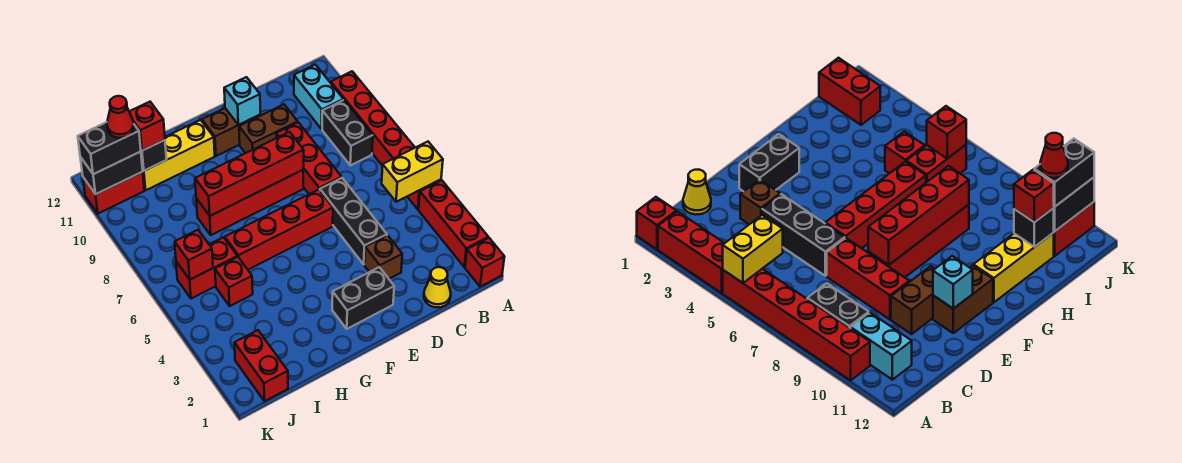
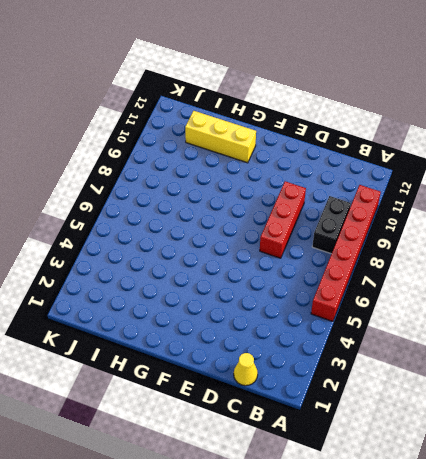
none -> red 1x1 brick [465,238,504,287]
none -> red 1x3 brick [419,180,488,267]
none -> cyan 1x2 brick [294,65,343,129]

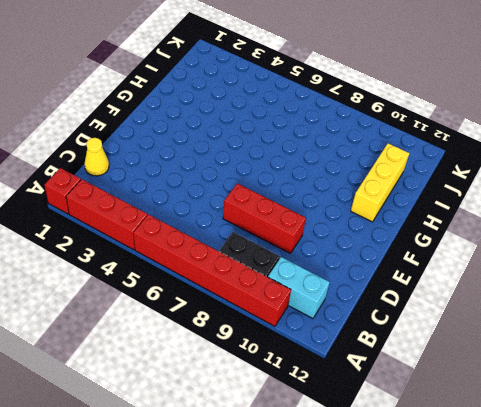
none -> brown 1x1 brick [364,235,402,279]
none -> black 1x3 brick [320,178,387,264]
none -> brown 1x2 brick [239,105,298,153]

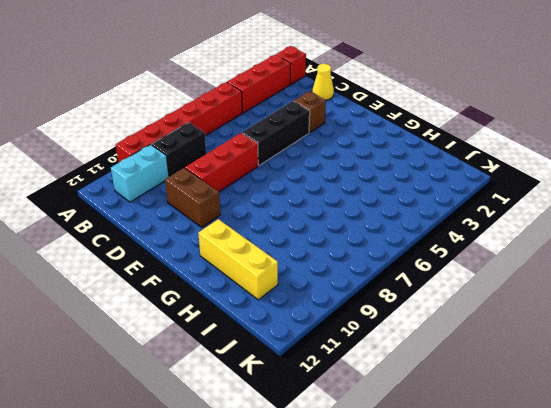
none -> black 1x2 brick [332,267,394,329]
none -> red 1x4 brick [225,190,333,270]
none -> red 1x4 brick [196,170,303,235]

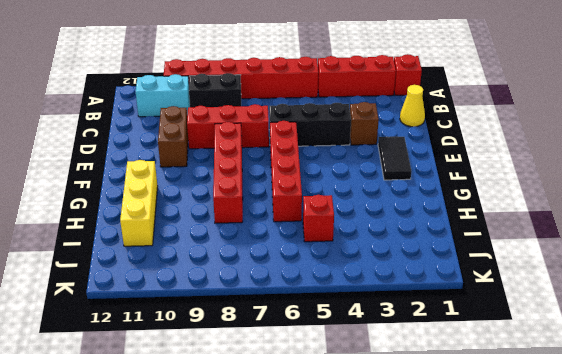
black 1x2 tile [378,137,411,180] -> black 1x2 brick [332,267,394,329]
none -> brown 1x2 brick [202,108,260,156]
none -> red 1x2 brick [176,237,237,299]
none -> red 1x2 brick [235,330,288,401]

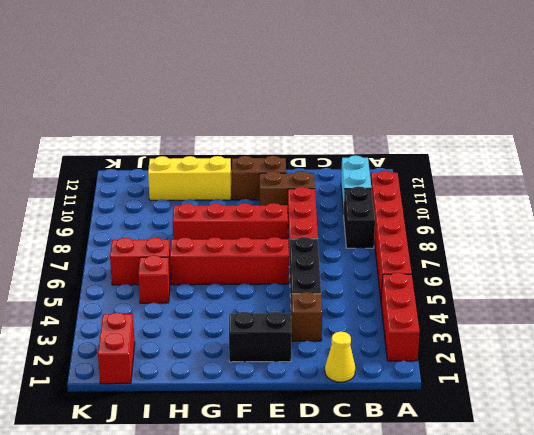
none -> red 1x1 brick [465,238,504,287]
none -> red 1x2 brick [83,172,144,214]
none -> yellow 1x2 brick [382,142,443,202]

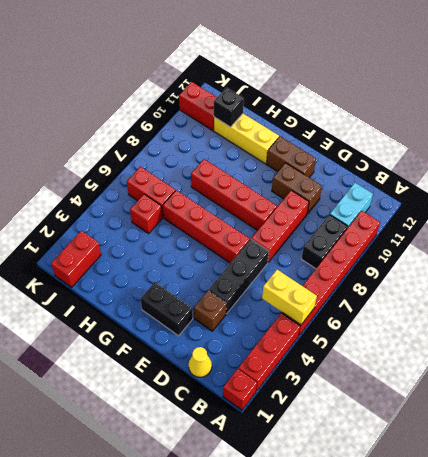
none -> red 1x4 brick [195,132,304,216]
none -> cyan 1x1 brick [224,77,260,125]
none -> red 1x1 brick [175,230,213,279]

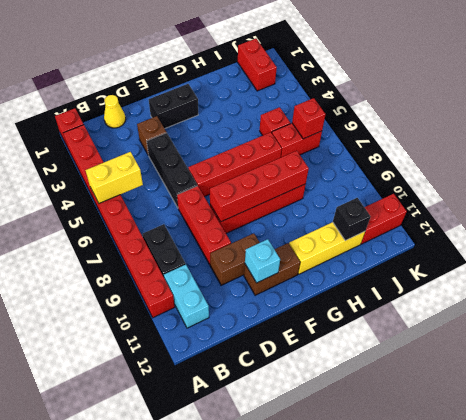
none -> black 1x2 brick [80,152,143,194]
none -> red 1x1 brick [129,102,165,151]
none -> black 1x2 brick [78,122,141,174]

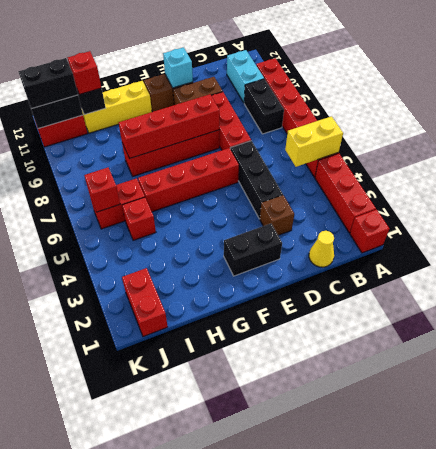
none -> red 1x1 cone [107,96,134,138]

